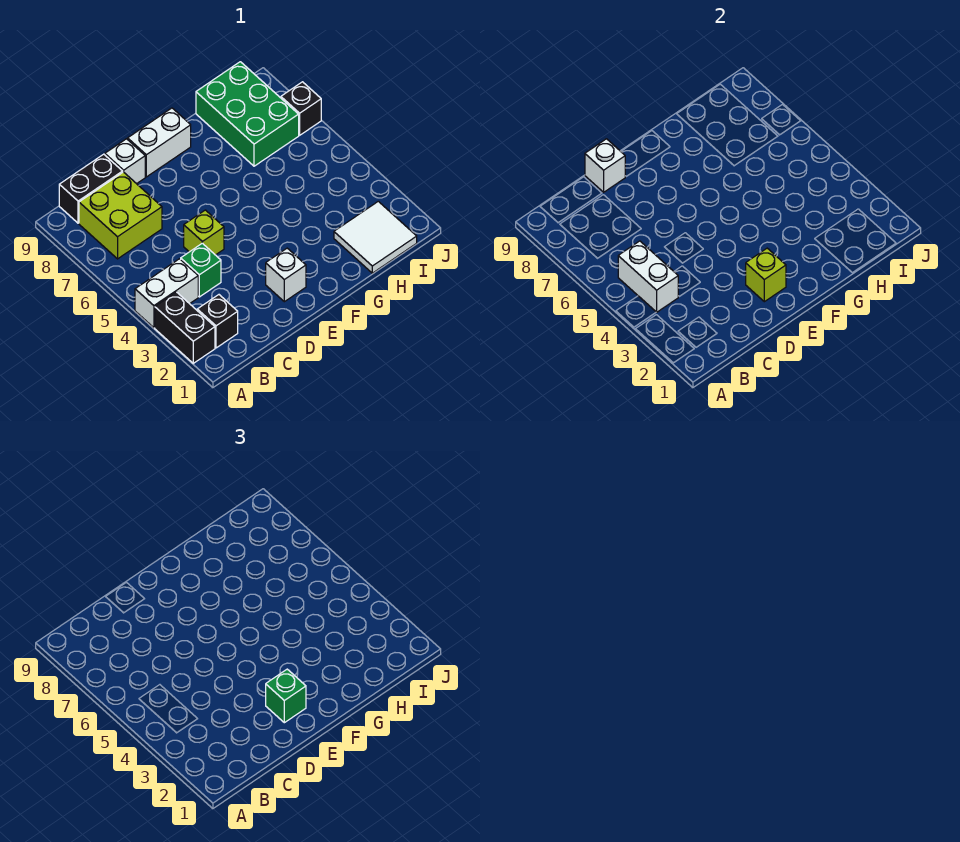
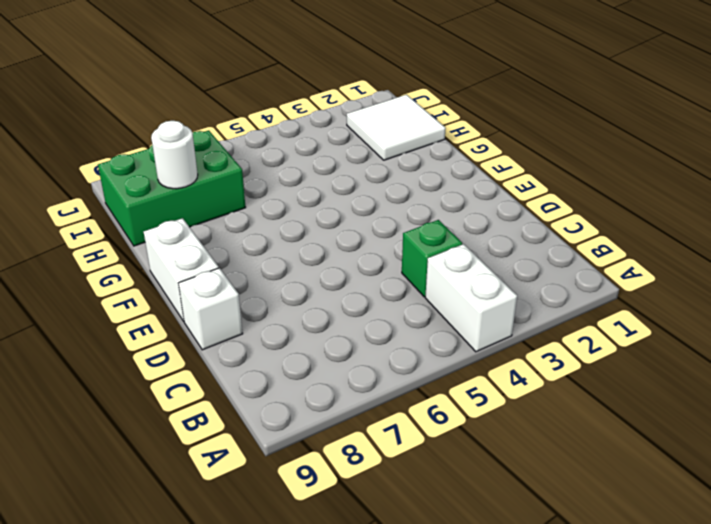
white 1x1 round brick [151,121,198,189] -> none
none -> black 1x2 brick [155,292,215,363]
none -> black 1x1 brick [197,295,238,348]
none -> lime 2x2 brick [79,172,162,259]

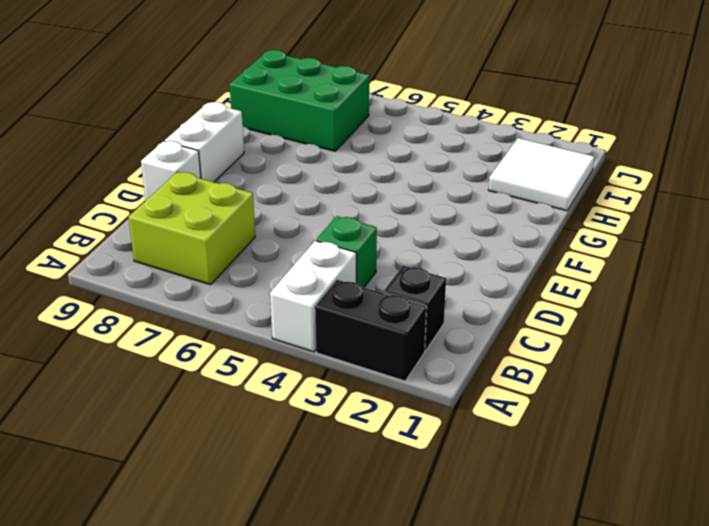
none -> black 1x2 brick [59,154,123,223]
none -> lime 1x1 brick [184,210,224,255]
none -> white 1x1 brick [266,248,306,302]

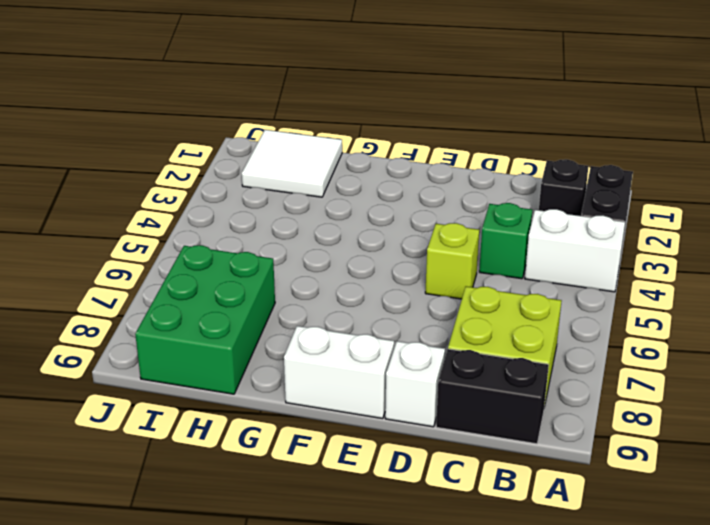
none -> white 1x1 brick [266,248,306,302]
none -> black 1x1 brick [281,82,321,135]
none -> white 1x2 brick [618,241,678,312]

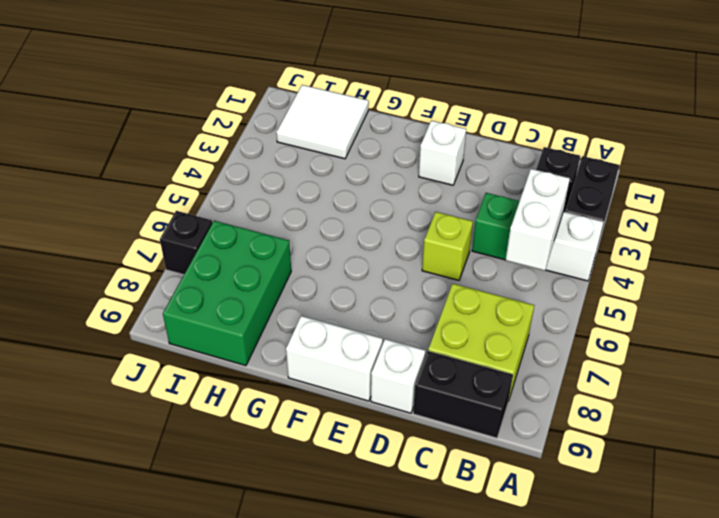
none -> white 1x1 brick [585,139,625,192]
none -> lime 1x1 brick [746,248,786,302]
none -> green 1x1 brick [266,669,306,723]

